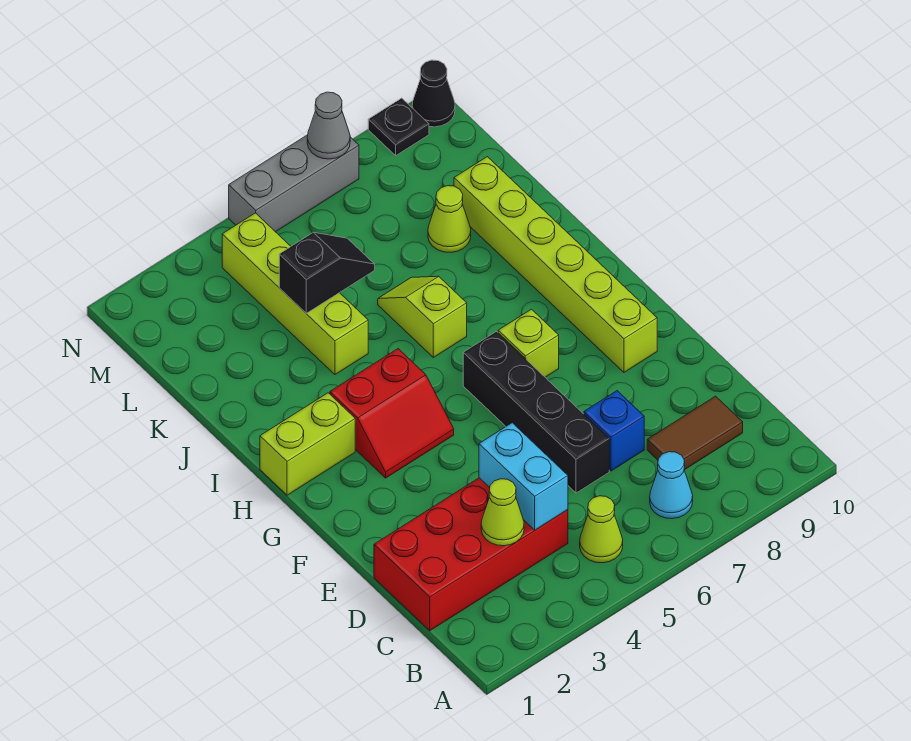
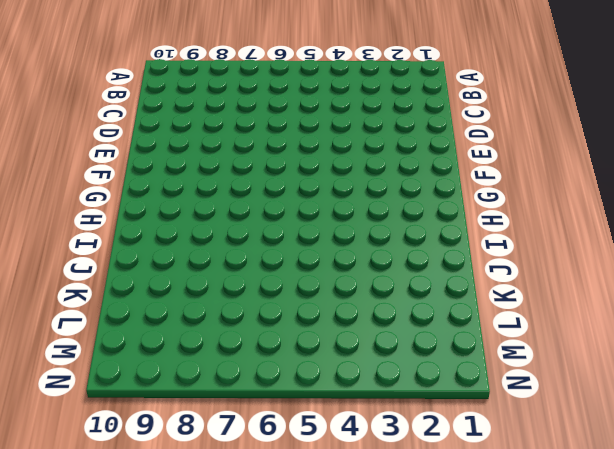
none -> lime 1x1 cone [580,496,623,563]
none -> cyan 1x1 cone [650,452,693,519]
none -> red 2x4 brick [374,478,568,631]

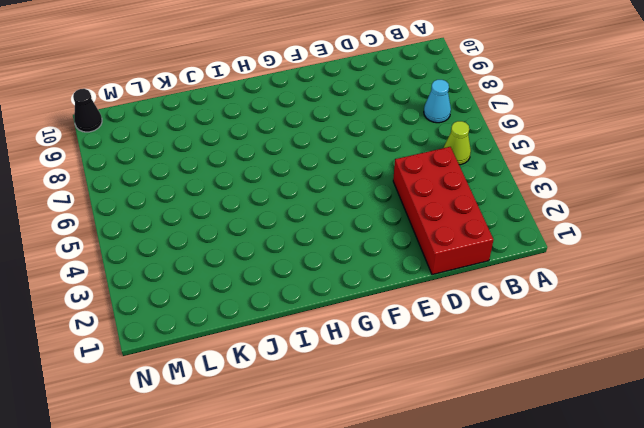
none -> brown 1x2 tile [647,396,743,470]
none -> black 1x4 brick [463,331,609,493]
none -> blue 1x1 brick [584,391,644,471]

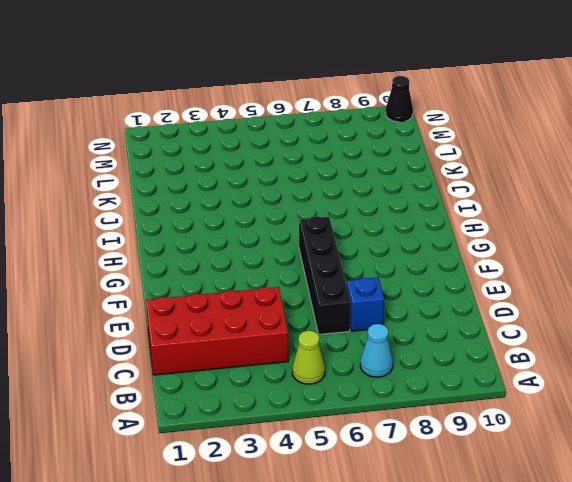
none -> brown 1x2 tile [647,396,743,470]
none -> lime 1x6 brick [454,157,657,372]
none -> red 2x2 slope [330,349,454,478]

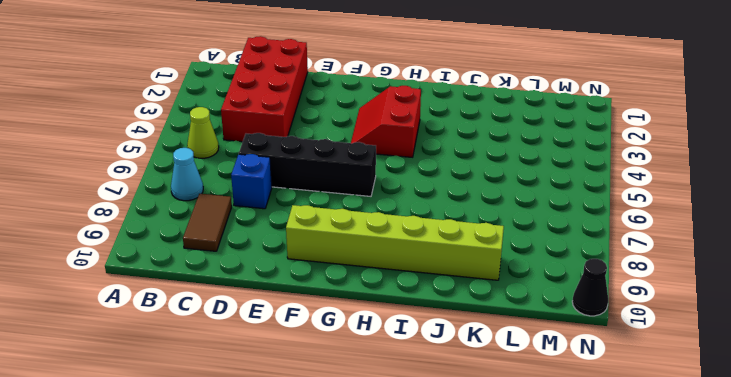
none -> lime 1x1 brick [498,309,559,377]
none -> lime 1x2 brick [260,393,355,495]
none -> lime 1x2 slope [378,276,467,357]

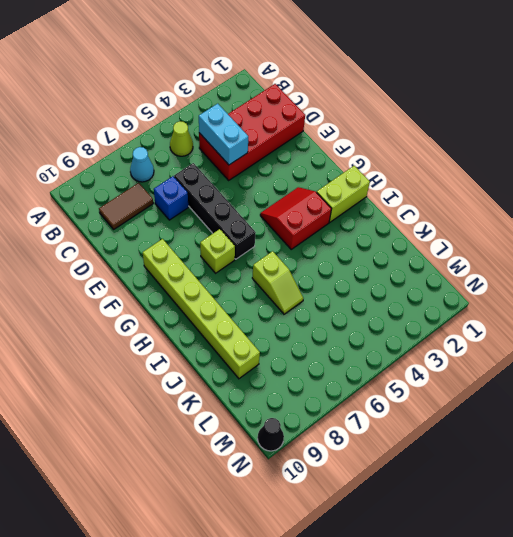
none -> lime 1x4 brick [222,213,368,375]
none -> lime 1x1 cone [428,186,471,252]
none -> grey 1x3 brick [229,135,359,232]

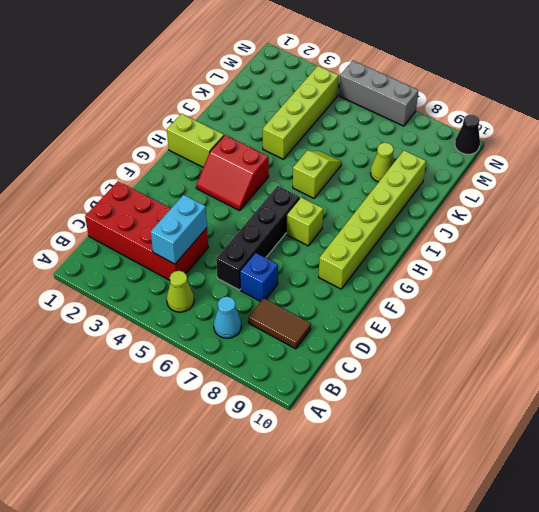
none -> black 1x1 plate [368,98,429,155]
none -> lime 1x1 cone [481,479,524,546]
none -> black 1x2 slope [279,232,375,313]

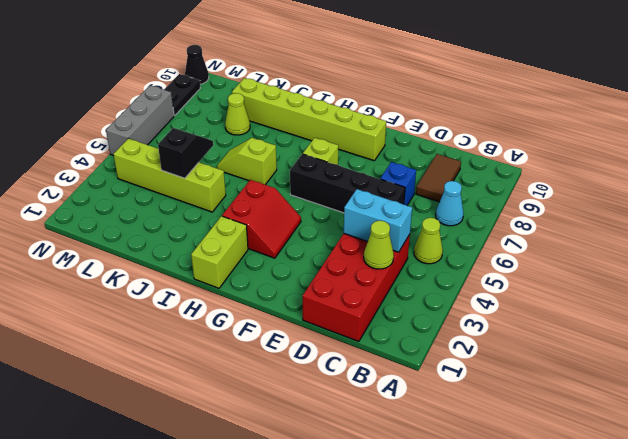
black 1x2 plate [164,74,200,116] -> black 1x1 plate [368,98,429,155]
none -> grey 1x1 cone [307,92,350,159]

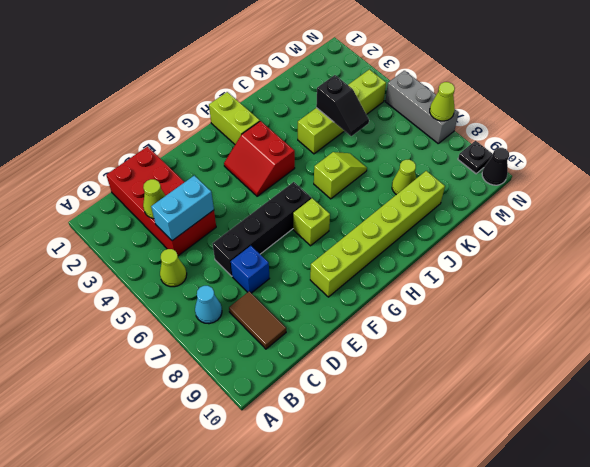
lime 1x1 cone [430,82,455,121] -> grey 1x1 cone [307,92,350,159]

